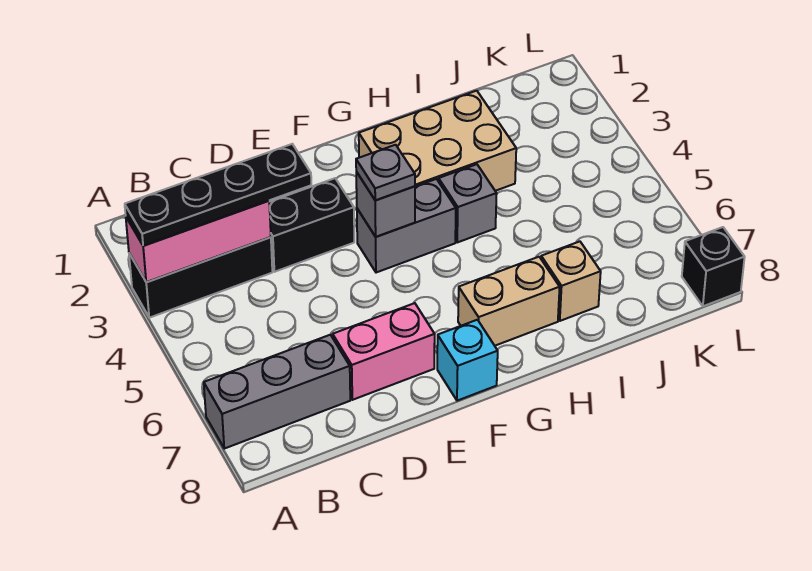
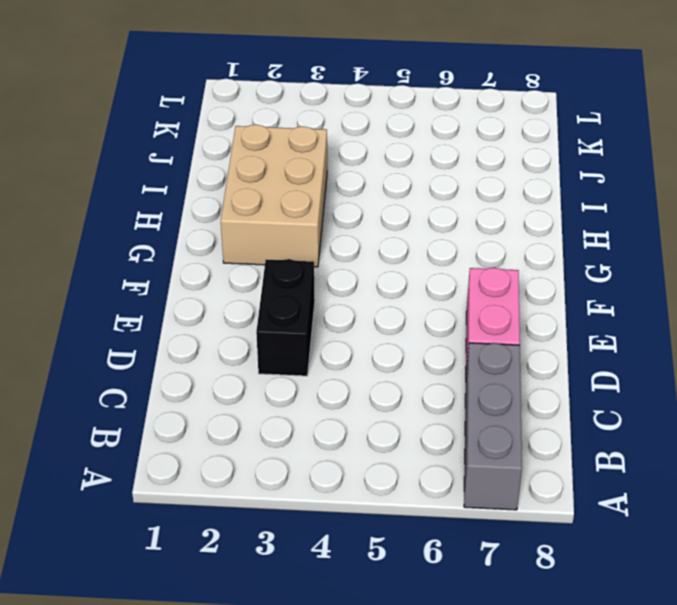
none -> black 1x3 brick [129,237,272,318]
none -> grey 1x2 brick [357,179,456,273]
none -> cyan 1x1 brick [437,320,498,401]

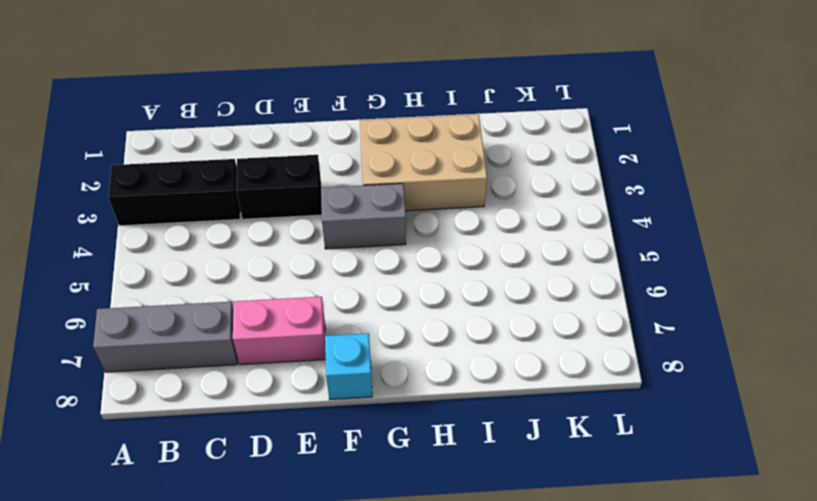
none -> tan 1x2 brick [458,257,560,346]
none -> grey 1x1 brick [439,164,497,242]
none -> tan 1x1 brick [541,241,601,321]

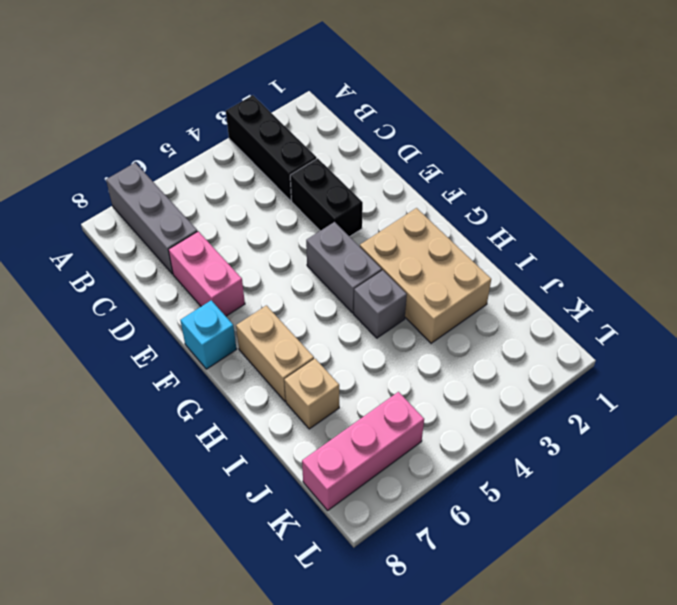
pink 1x3 brick [302,392,424,510] -> pink 1x3 brick turned to [126,201,271,282]
none -> black 1x1 brick [682,227,745,306]
none -> grey 1x1 brick [356,172,415,237]
none -> black 1x4 plate [125,144,311,246]

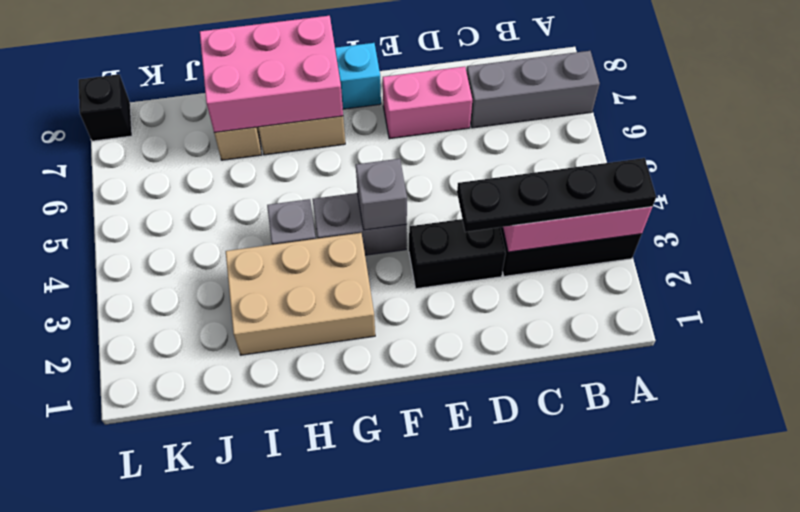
pink 2x3 brick [200,16,343,133] -> none
none -> grey 1x1 plate [356,145,415,200]

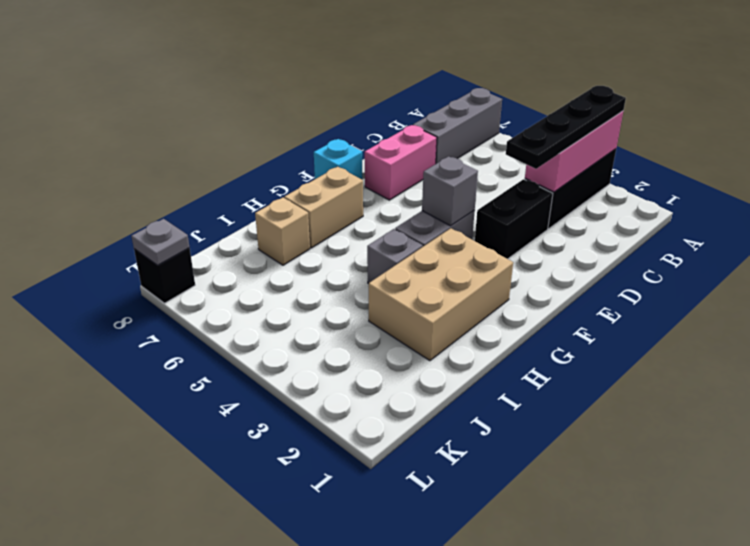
grey 1x1 plate [131,219,190,265] -> grey 1x1 plate moved to [356,145,415,200]

